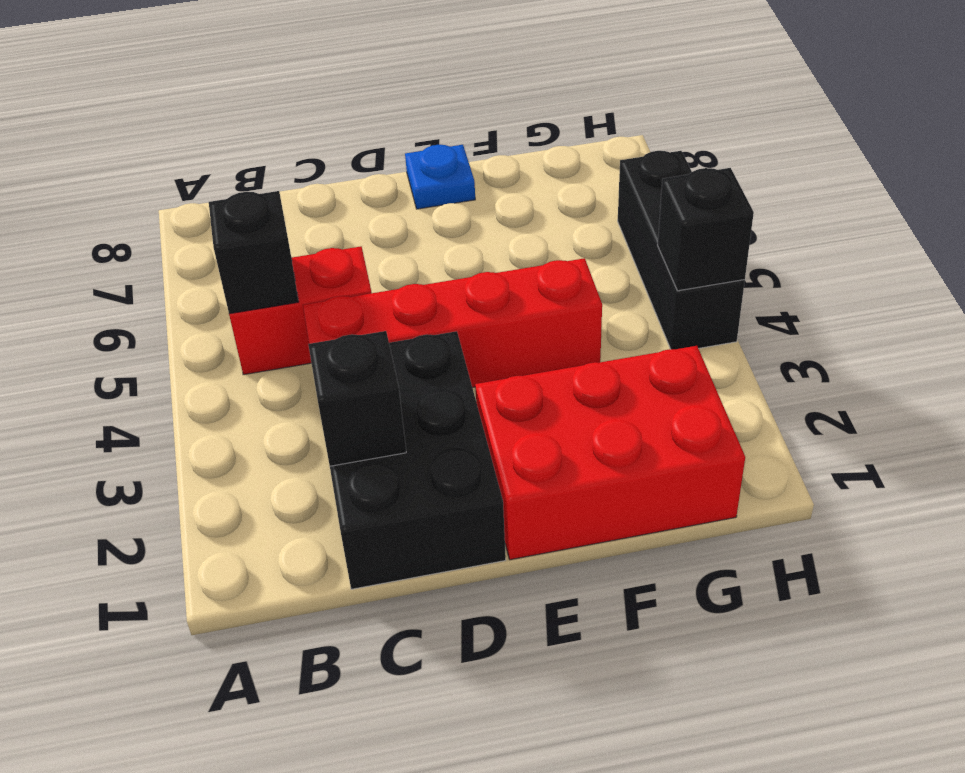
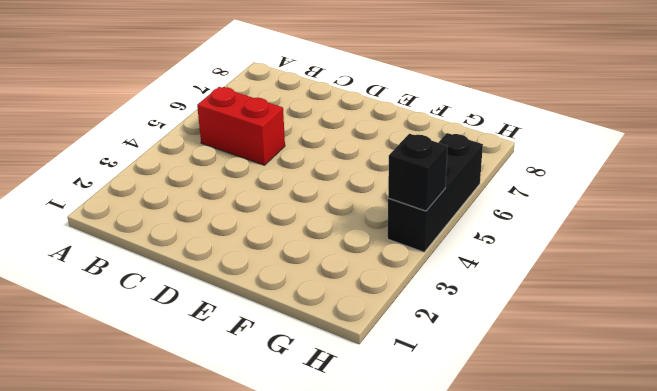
none -> black 2x3 brick [330,331,506,589]
none -> red 1x4 brick [303,258,602,388]

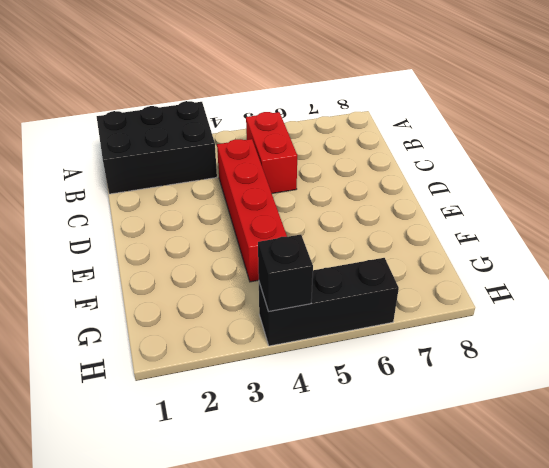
black 2x3 brick [97,101,217,194] -> black 2x3 brick moved to [330,331,506,589]
none -> red 2x3 brick [475,346,745,560]
none -> blue 1x1 plate [405,145,475,209]

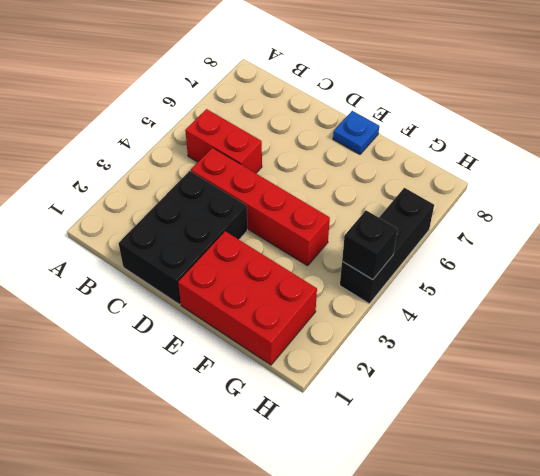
none -> black 1x1 brick [209,191,299,314]
none -> black 1x1 brick [308,331,406,466]

